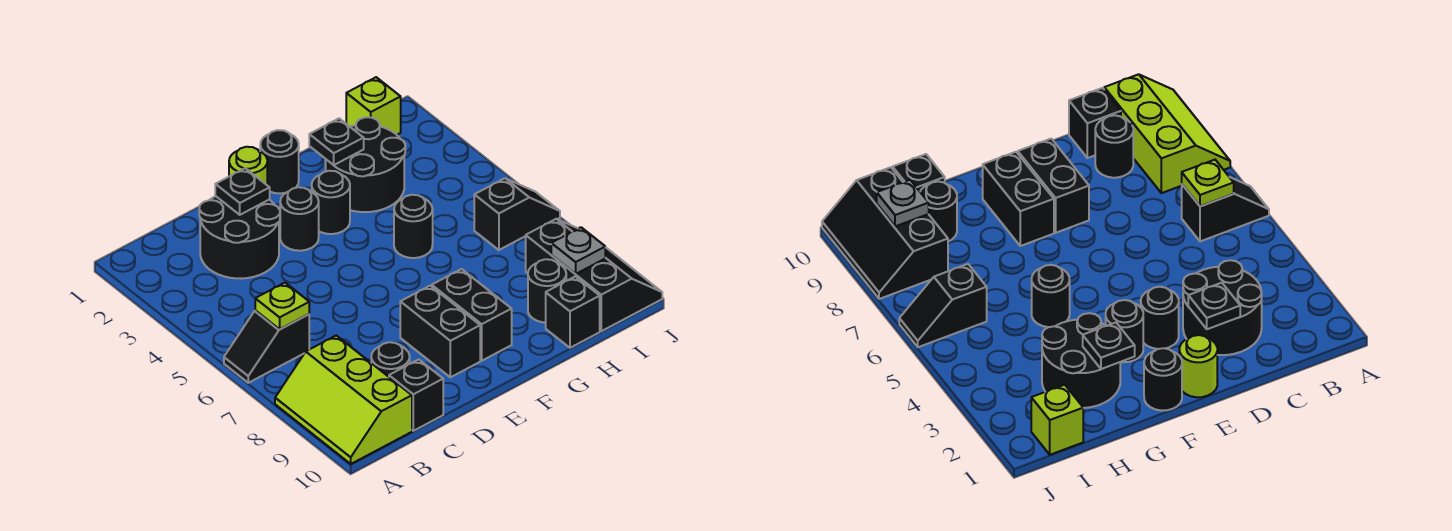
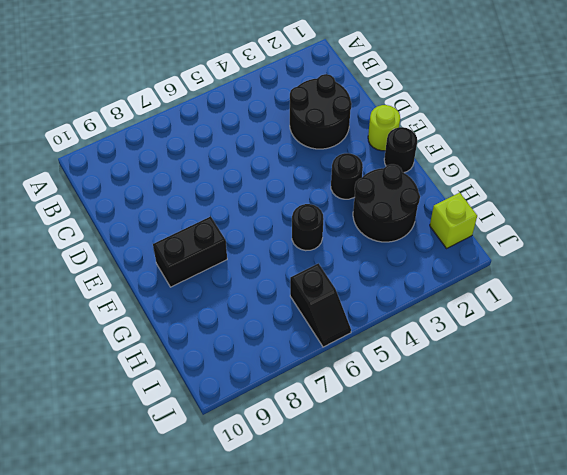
none -> black 1x2 slope [224,310,309,383]
none -> lime 2x3 slope [275,336,412,464]
none -> black 1x1 round brick [371,342,410,377]

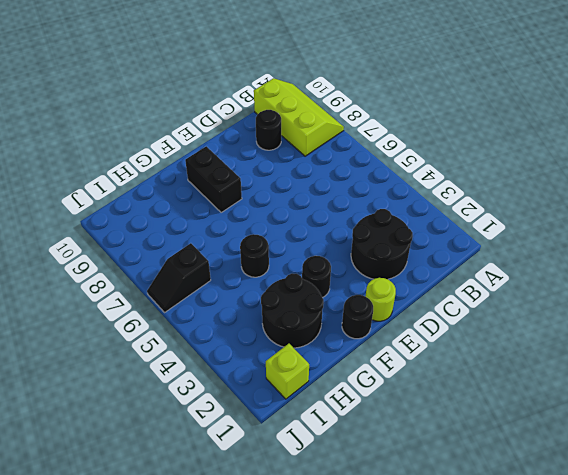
none -> black 1x2 slope [224,310,309,383]
none -> black 1x1 brick [389,359,443,431]
none -> black 1x1 round brick [280,187,319,251]

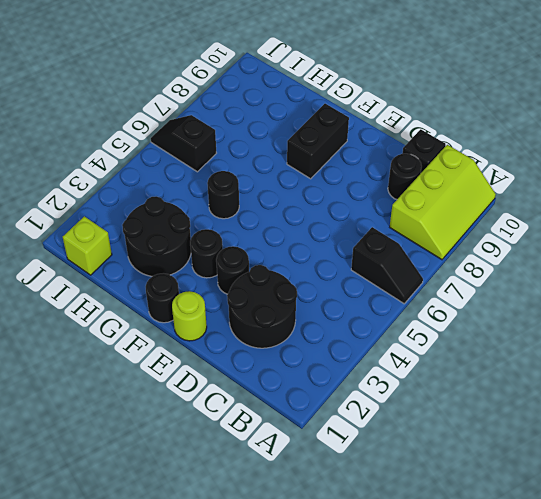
none -> black 1x2 brick [400,286,480,377]
none -> black 1x1 round brick [528,259,566,322]
none -> black 1x1 brick [546,276,600,348]

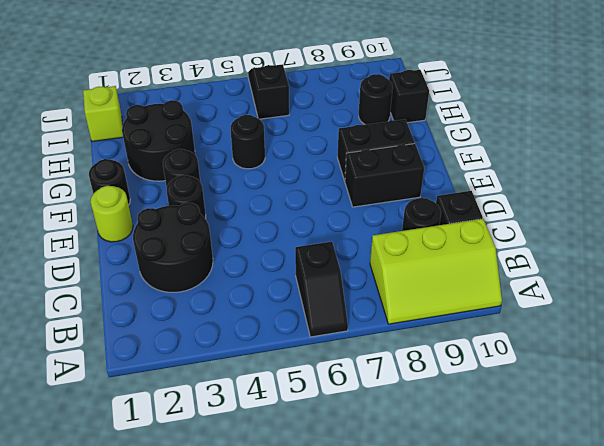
none -> black 2x3 slope [526,219,662,331]
none -> lime 1x1 plate [255,283,309,329]
none -> black 1x1 plate [215,168,270,215]

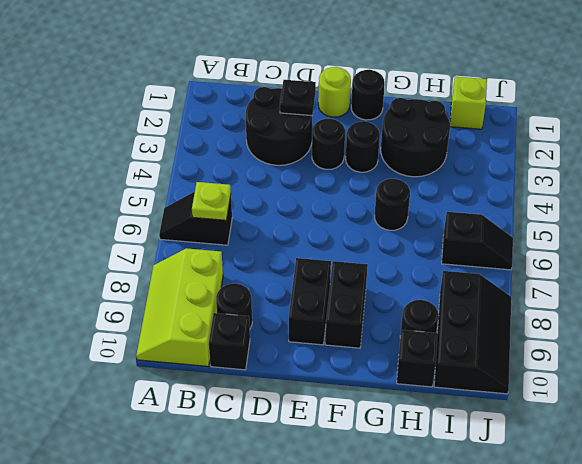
none -> black 1x1 plate [309,118,364,165]
none -> grey 1x1 plate [551,227,605,274]

